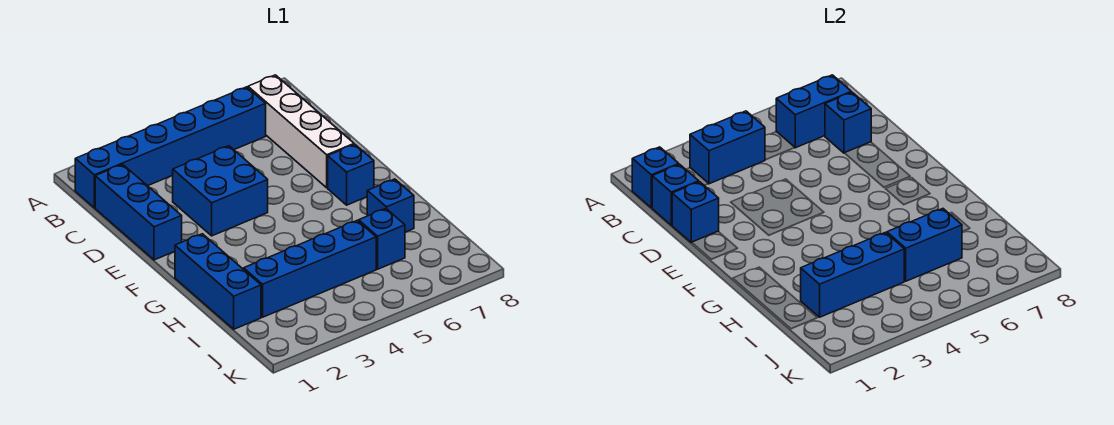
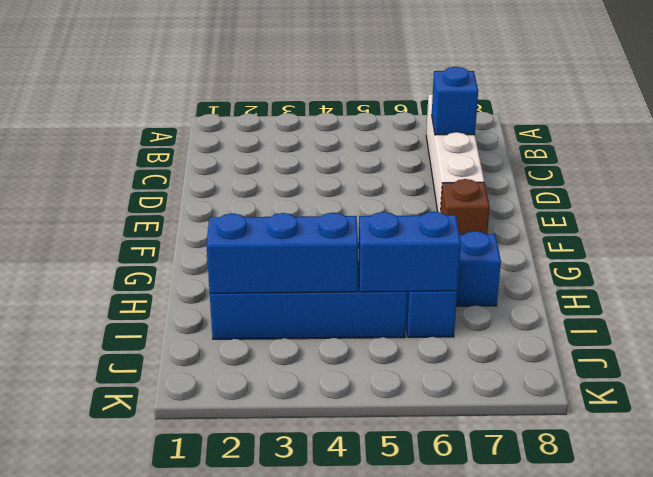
brown 1x1 brick [441,179,490,235] -> blue 1x1 brick [328,144,374,205]
none -> blue 1x6 brick [75,87,266,208]
none -> blue 1x3 brick [95,164,182,260]
none -> blue 2x2 brick [173,146,268,236]

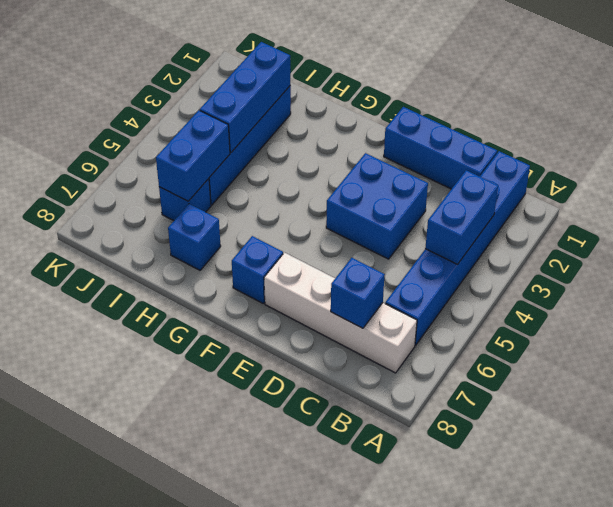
none -> blue 1x3 brick [175,234,261,329]
none -> blue 1x1 brick [632,147,679,208]
none -> blue 1x2 brick [776,75,851,148]

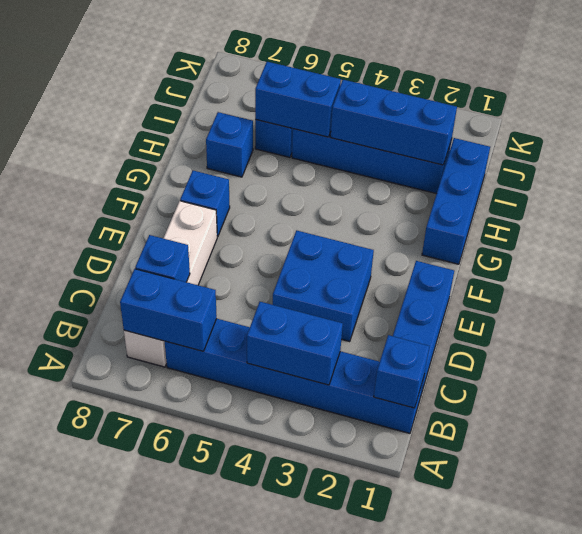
none -> blue 1x1 brick [652,164,699,225]
none -> blue 1x1 brick [672,182,719,243]

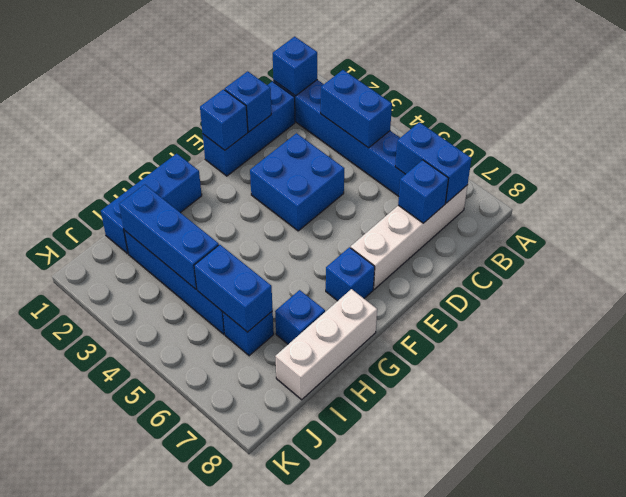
blue 1x1 brick [200,89,248,150] -> blue 1x1 brick moved to [652,164,699,225]
white 1x3 brick [275,289,377,400] -> none

